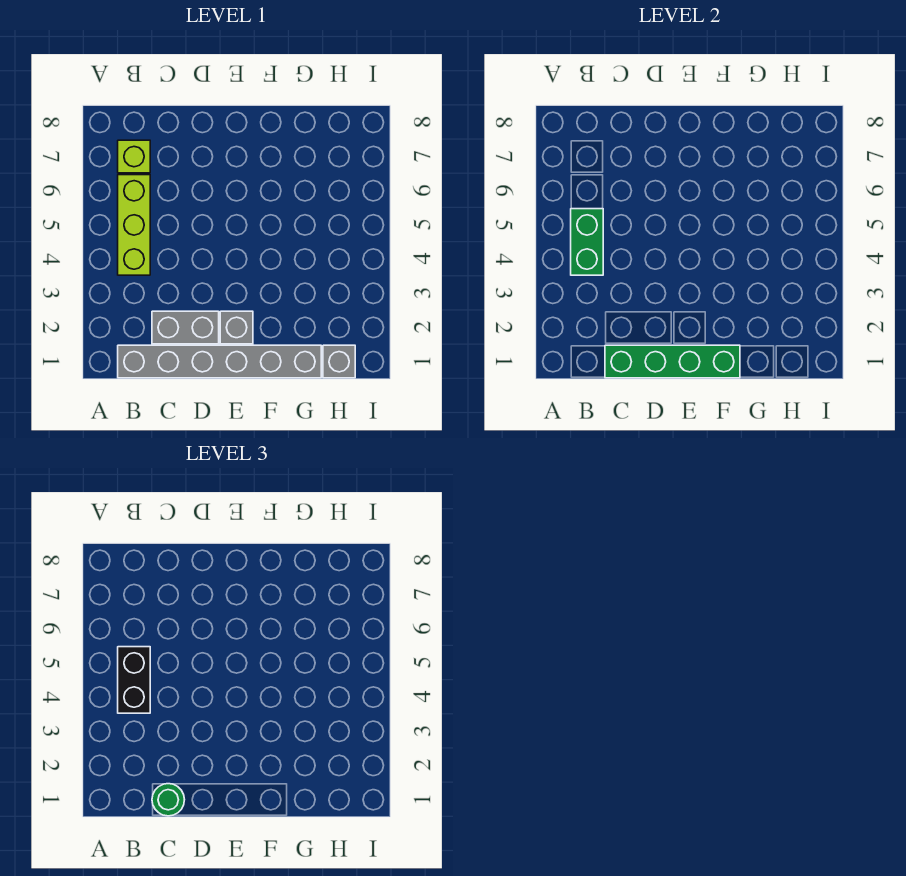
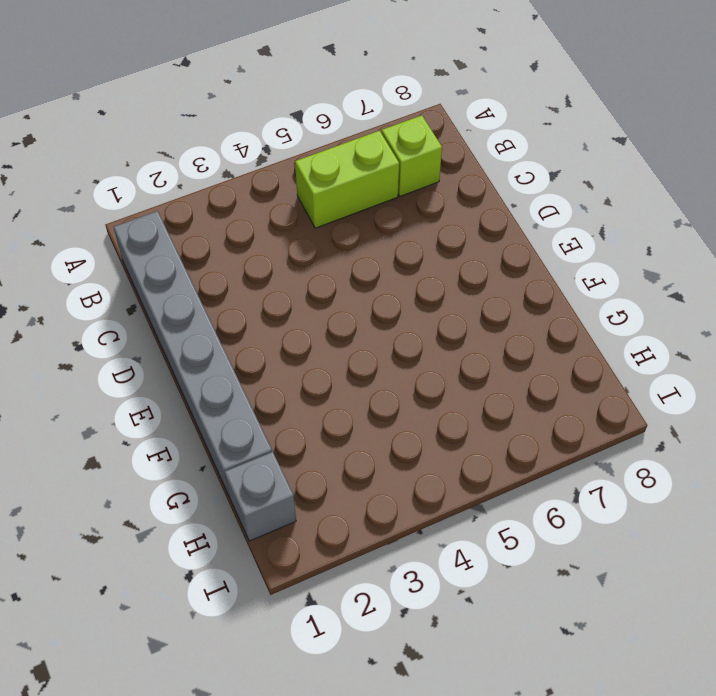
lime 1x2 brick [295,131,399,228] -> lime 1x3 brick [118,175,150,275]
none -> grey 1x2 brick [152,311,219,344]
none -> grey 1x1 brick [220,311,253,344]

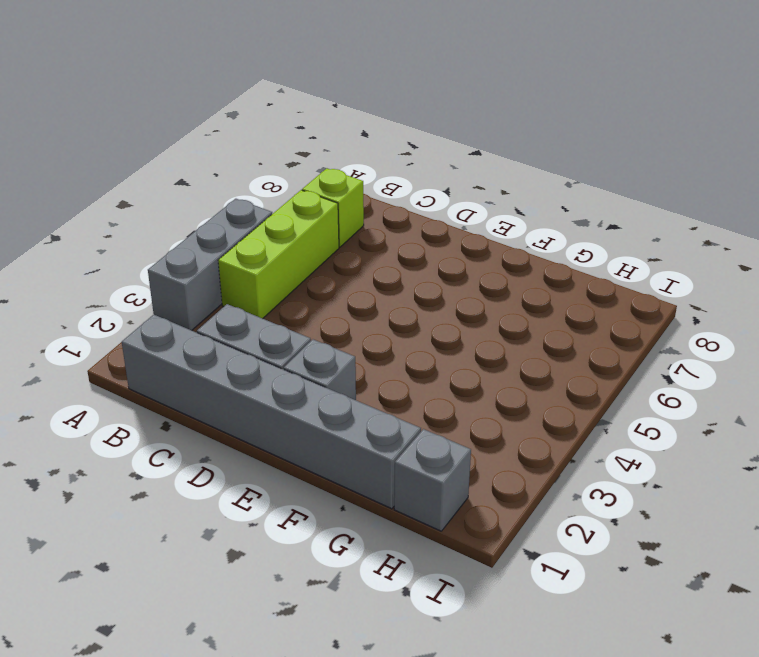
grey 1x3 brick [148,199,272,330] -> none
none -> green 1x2 brick [571,209,603,275]
none -> green 1x4 brick [605,345,740,378]

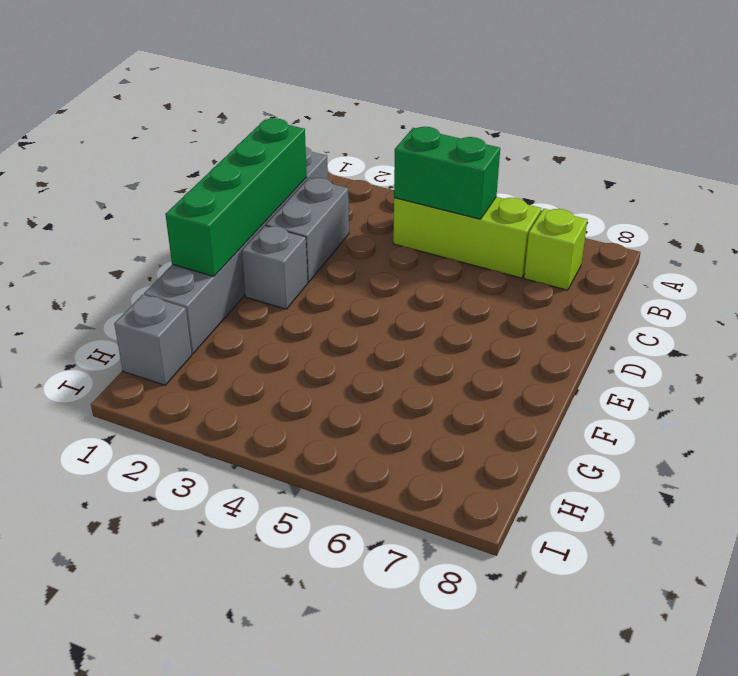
none -> black 1x2 brick [118,647,150,713]
none -> green 1x1 round brick [152,784,185,816]

